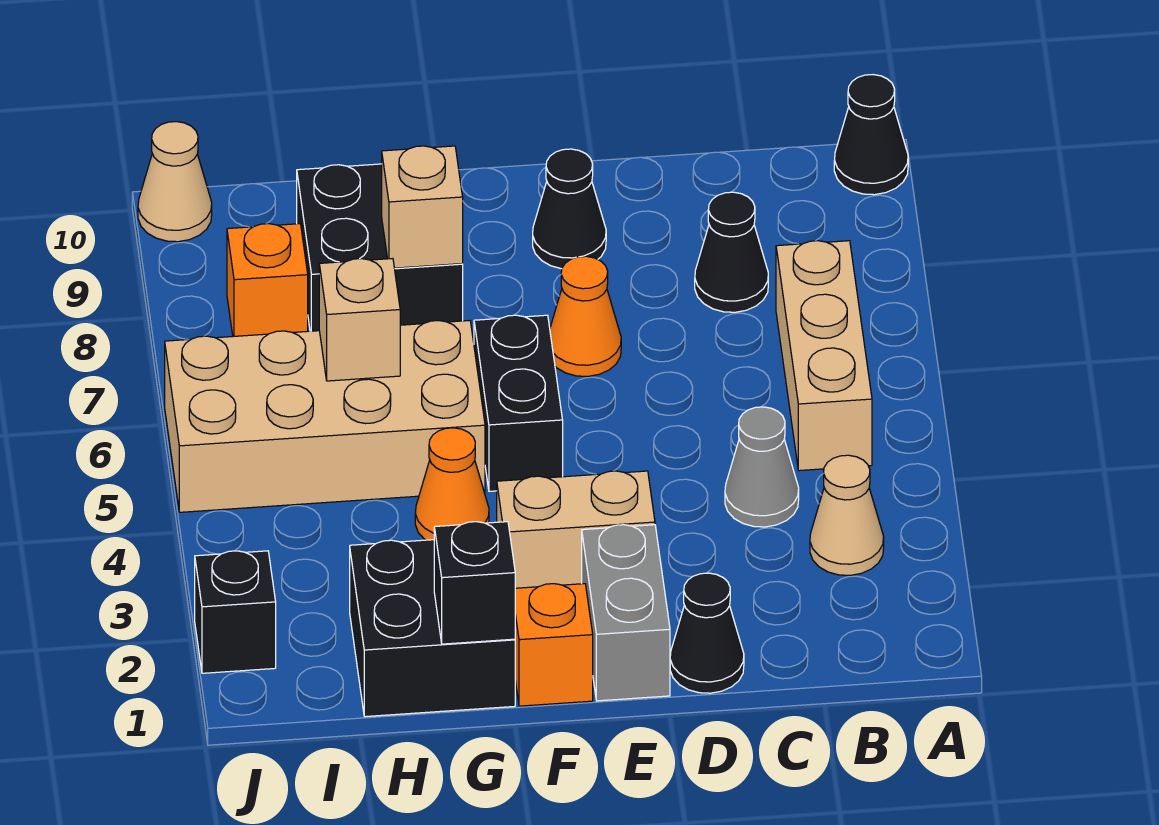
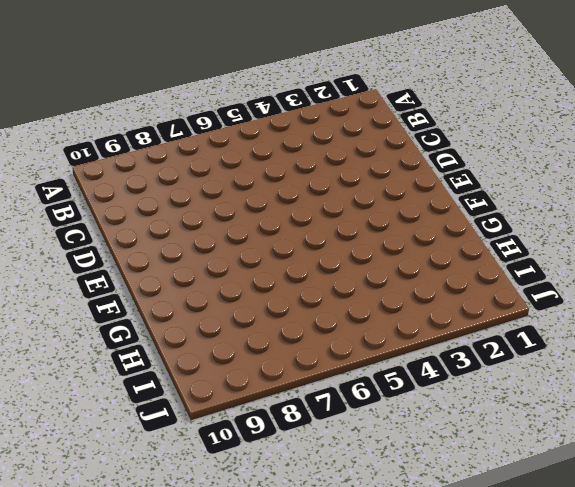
none -> black 1x1 cone [834,75,908,195]
none -> tan 1x1 cone [810,455,884,575]
none -> tan 1x3 brick [776,241,872,471]

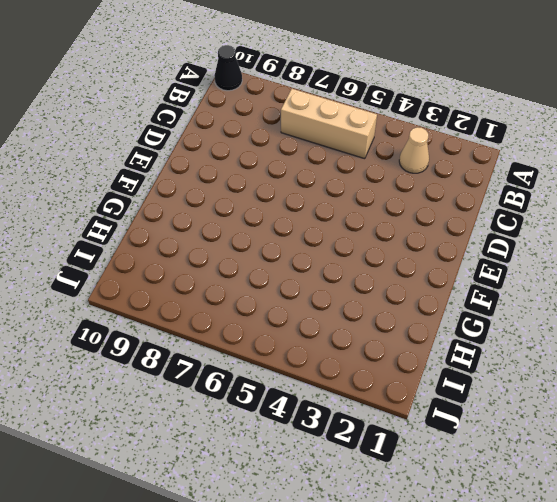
none -> grey 1x1 cone [725,407,799,527]
none -> black 1x1 cone [695,192,768,312]
none -> black 1x1 cone [670,573,744,693]

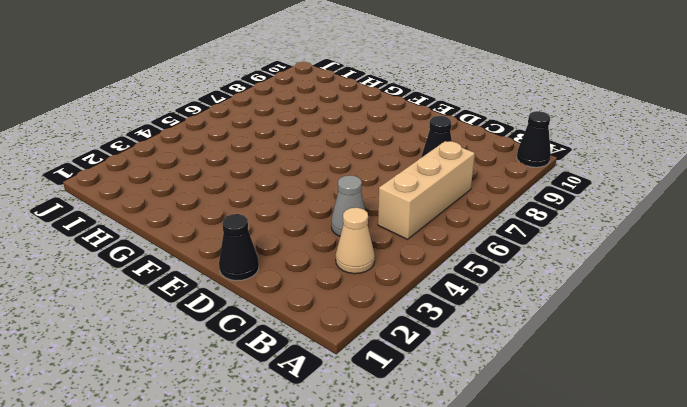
none -> grey 1x2 brick [582,525,670,701]
none -> tan 1x2 brick [497,471,655,588]
none -> orange 1x1 cone [550,256,621,376]

